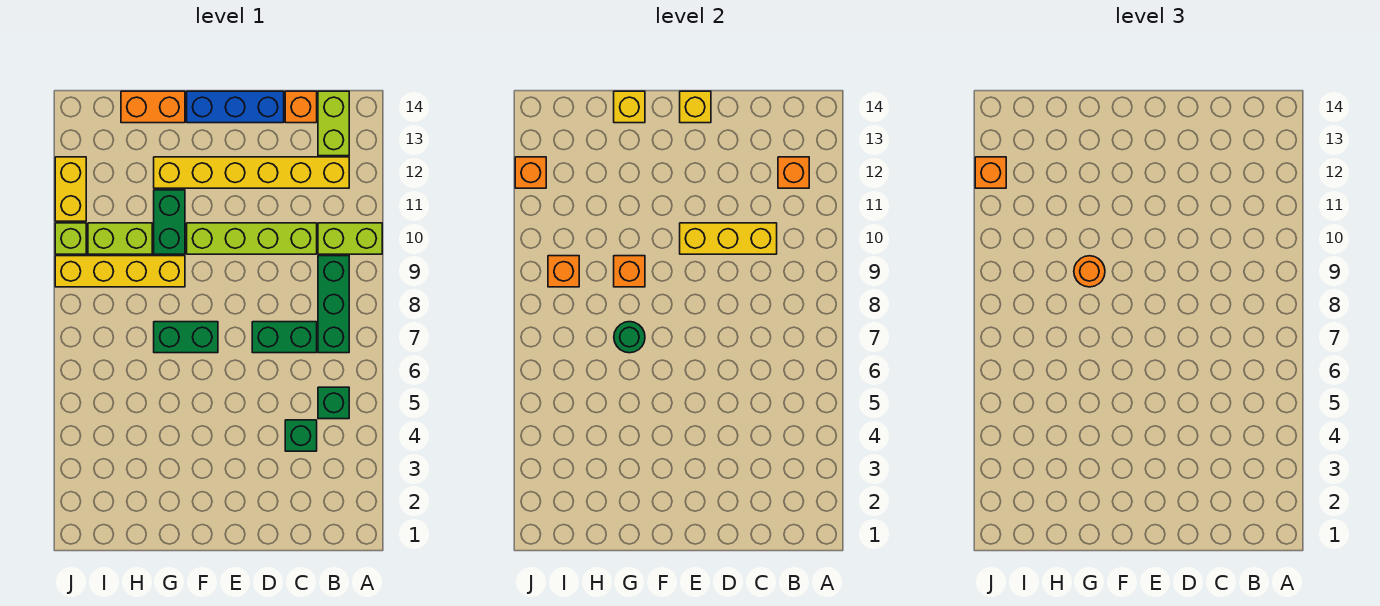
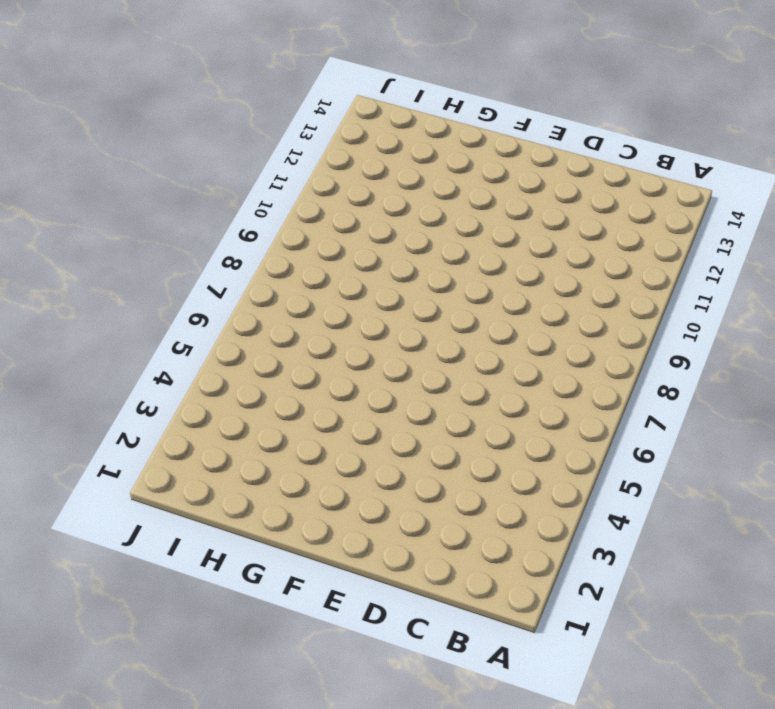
none -> lime 1x2 brick [318,223,382,254]
none -> green 1x1 brick [318,387,349,419]
none -> green 1x3 brick [318,256,349,353]

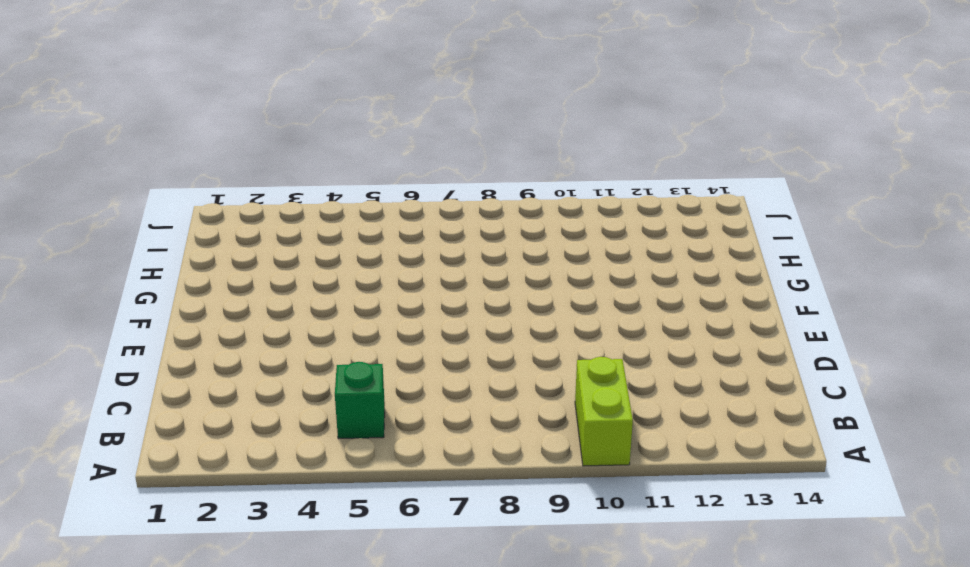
none -> green 1x3 brick [318,256,349,353]
none -> yellow 1x6 brick [154,157,349,188]
none -> lime 1x2 brick [318,91,349,156]

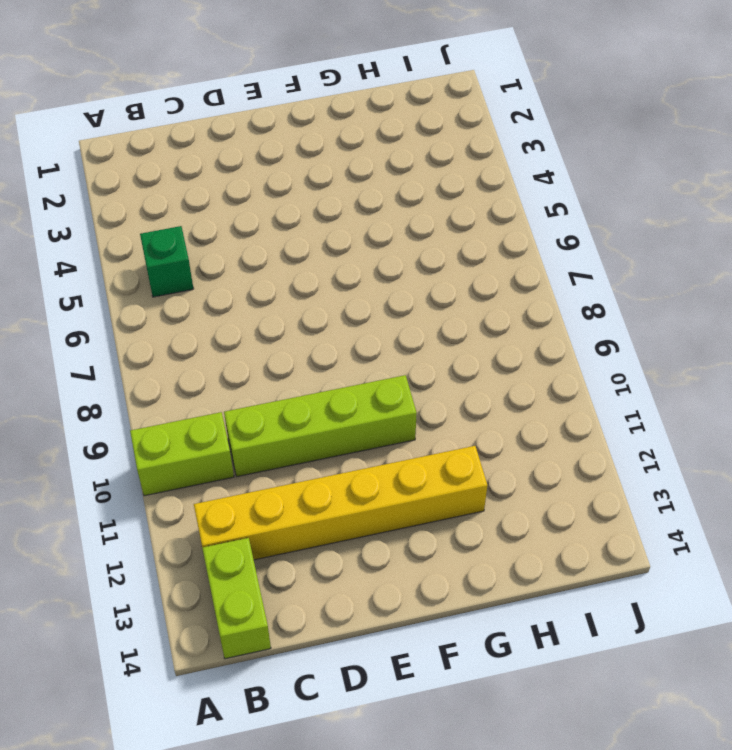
none -> green 1x3 brick [318,256,349,353]
none -> green 1x1 brick [285,420,317,451]
none -> green 1x2 brick [252,322,317,353]

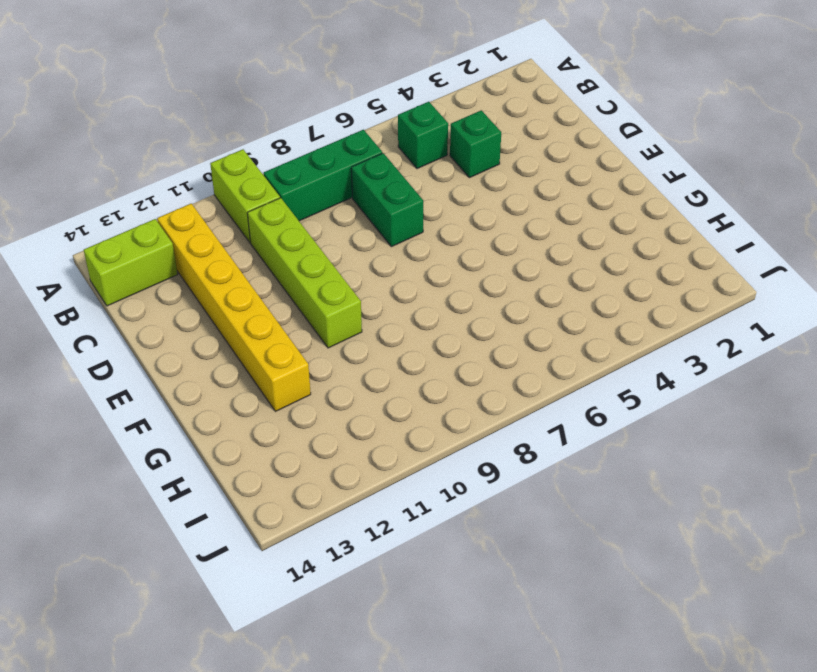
none -> orange 1x1 brick [285,91,317,123]
none -> blue 1x3 brick [187,91,284,123]
none -> green 1x2 brick [154,322,218,353]

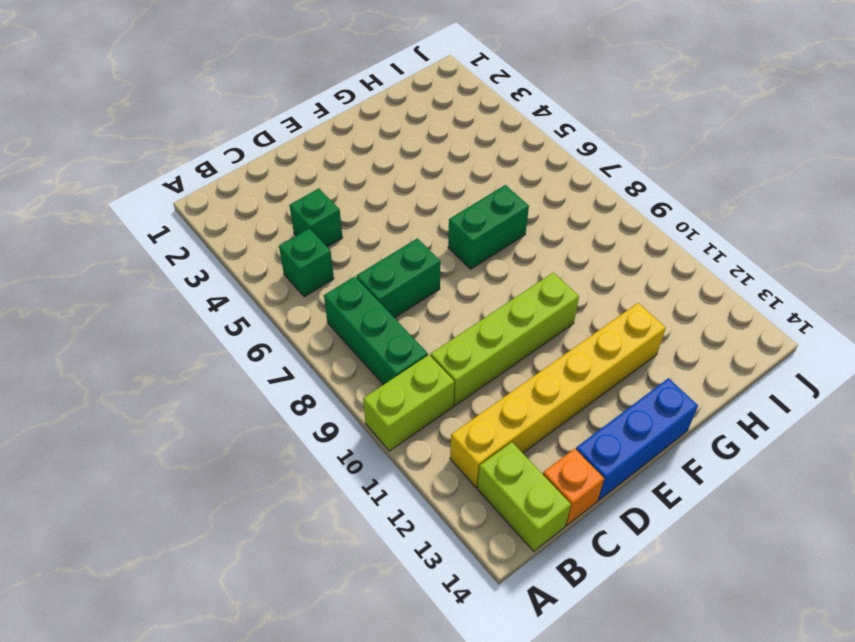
none -> yellow 1x4 brick [55,256,185,287]
none -> green 1x2 brick [154,190,185,254]
none -> orange 1x2 brick [121,91,185,123]

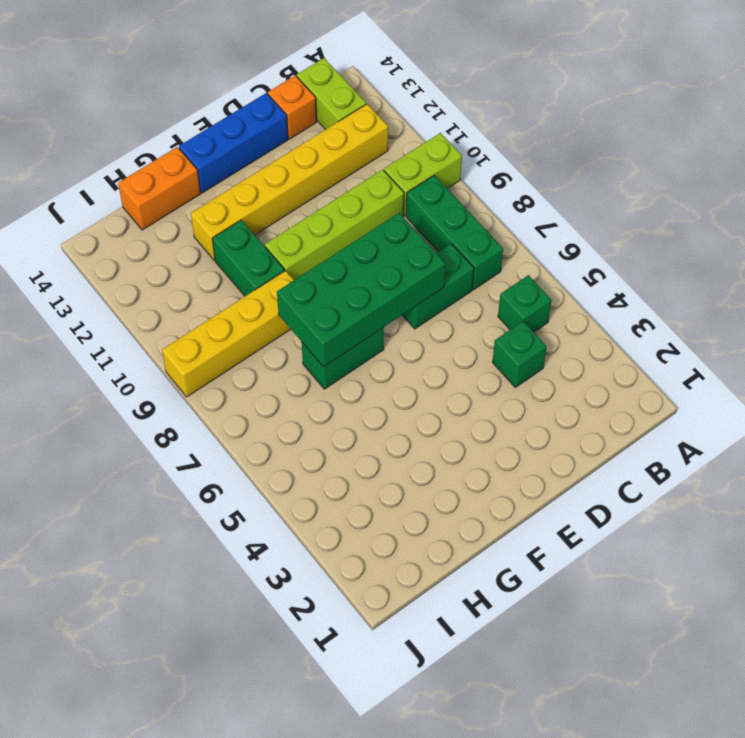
green 2x4 brick [277,213,446,367] -> green 1x1 round brick [614,322,645,353]
none -> lime 1x2 brick [88,223,152,254]
none -> lime 1x1 brick [55,223,86,254]
none -> yellow 1x2 brick [55,157,86,221]

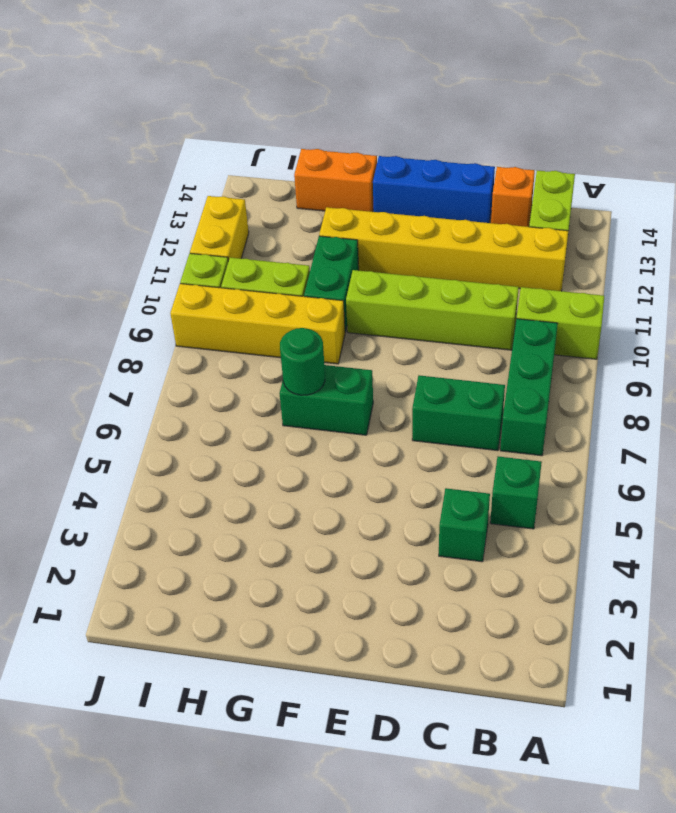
none -> orange 1x1 brick [778,157,809,188]
none -> yellow 1x3 brick [680,223,777,254]
none -> yellow 1x1 brick [680,91,711,123]

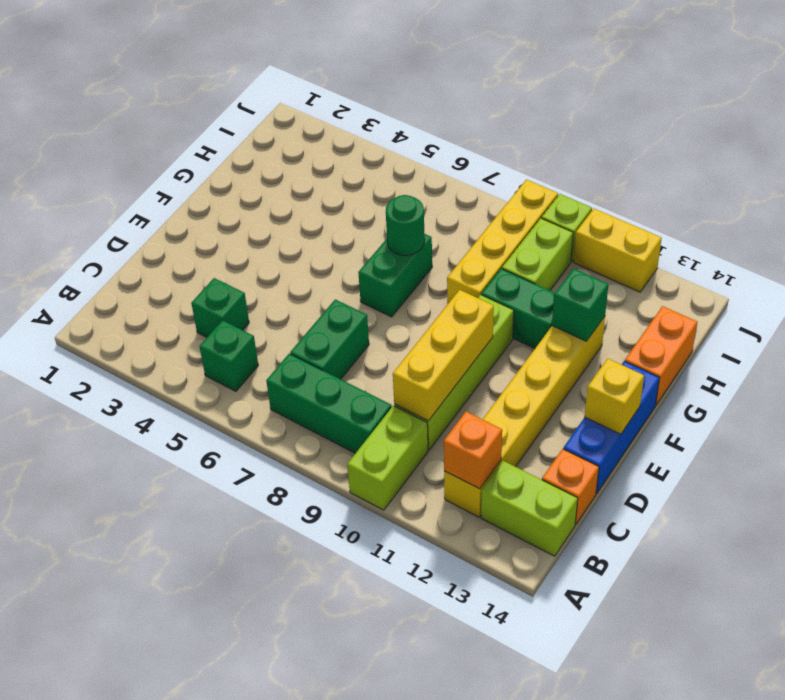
green 1x1 brick [552,269,608,341] -> none
none -> orange 1x1 brick [614,256,645,287]
none -> yellow 1x1 brick [614,91,645,123]
none -> orange 1x1 brick [548,256,579,287]

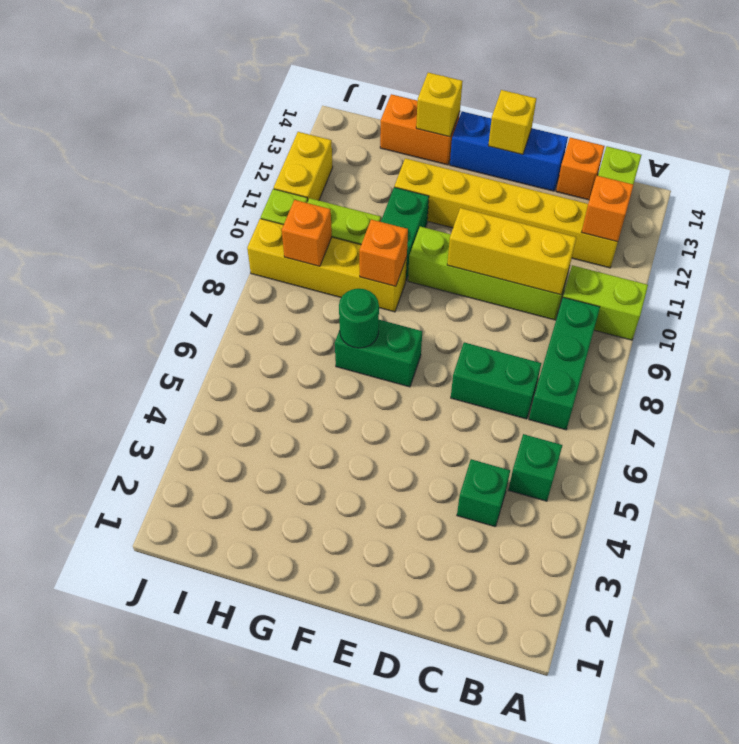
none -> orange 1x1 brick [515,157,546,188]
none -> orange 1x1 round brick [1074,256,1105,287]
none -> orange 1x1 brick [975,157,1006,188]

